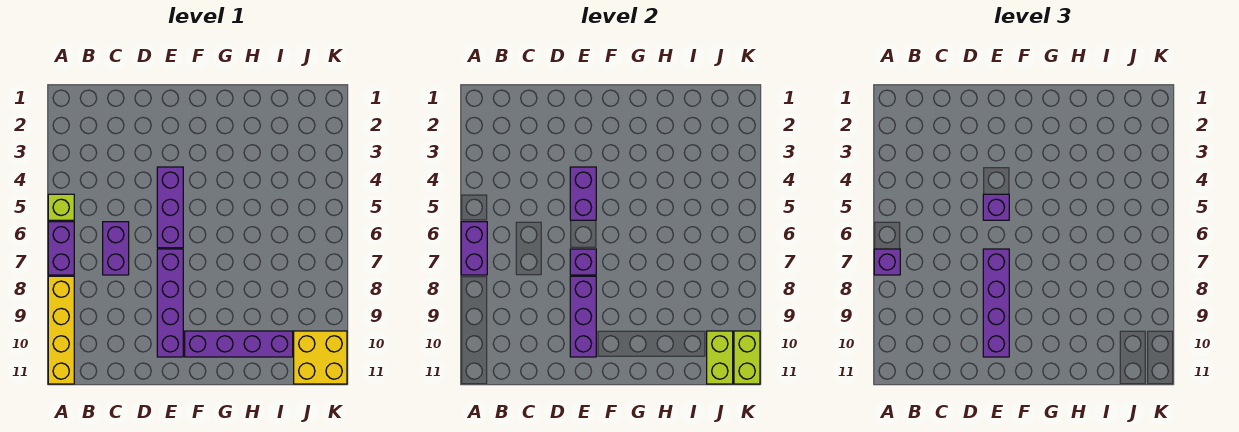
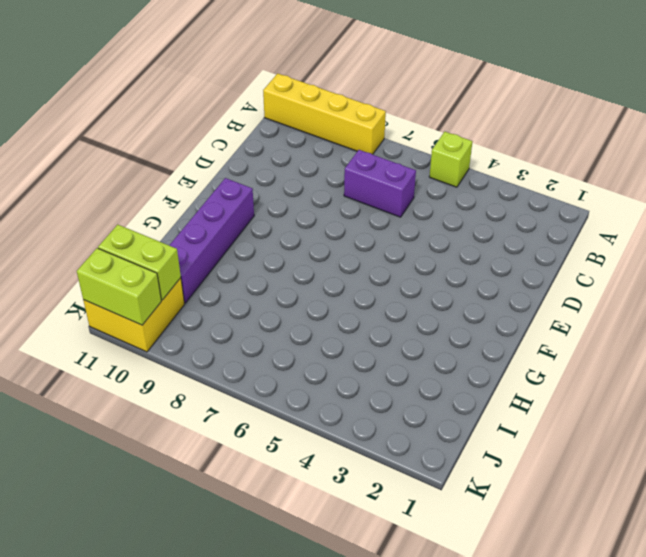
none -> purple 1x2 brick [48,222,74,275]
none -> purple 1x3 brick [157,167,183,248]
none -> purple 1x4 brick [157,249,183,357]

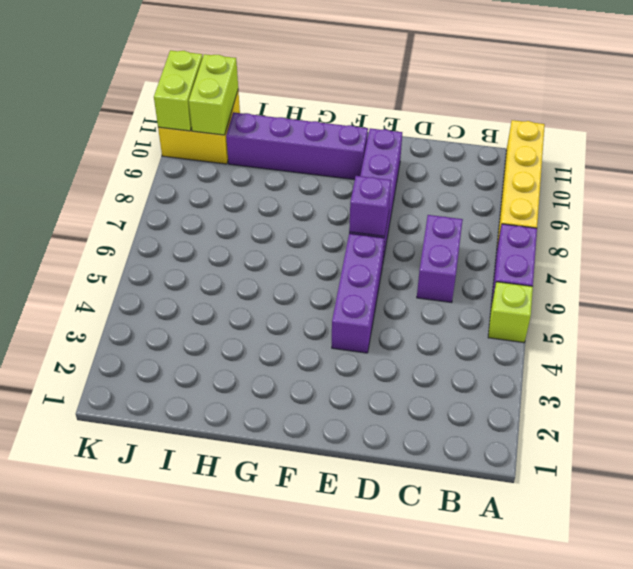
none -> purple 1x2 brick [461,222,487,275]
none -> purple 1x2 brick [570,167,596,220]
none -> purple 1x3 brick [570,276,596,357]

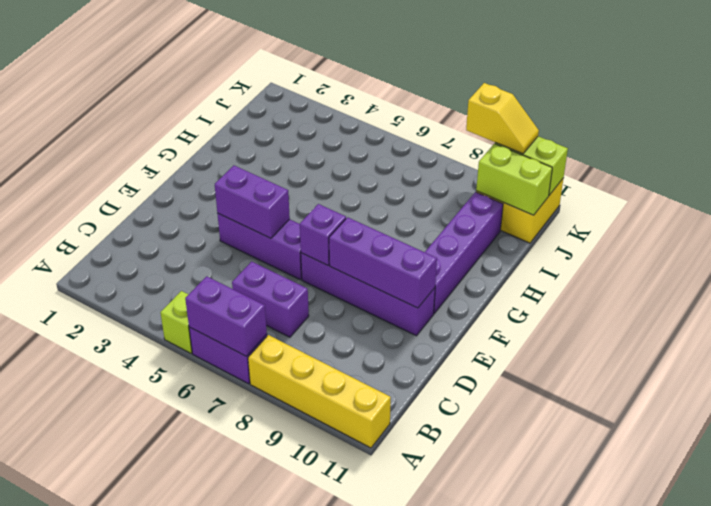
yellow 1x2 slope [466,83,539,154] -> none
none -> purple 1x1 brick [874,249,900,275]
none -> purple 1x1 brick [983,194,1009,220]
none -> purple 1x4 brick [983,249,1009,357]

